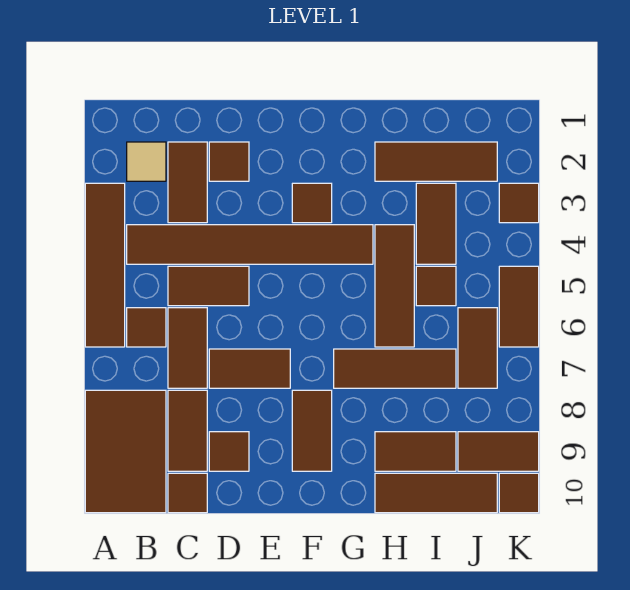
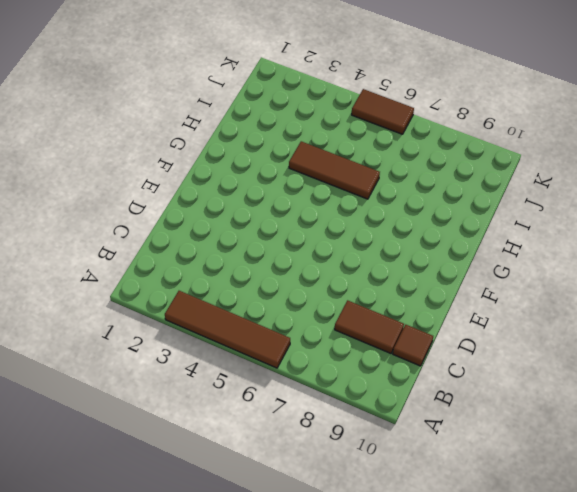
none -> brown 2x3 tile [85,390,166,513]
none -> tan 1x1 tile [127,142,166,181]
none -> brown 1x6 tile [127,225,373,264]

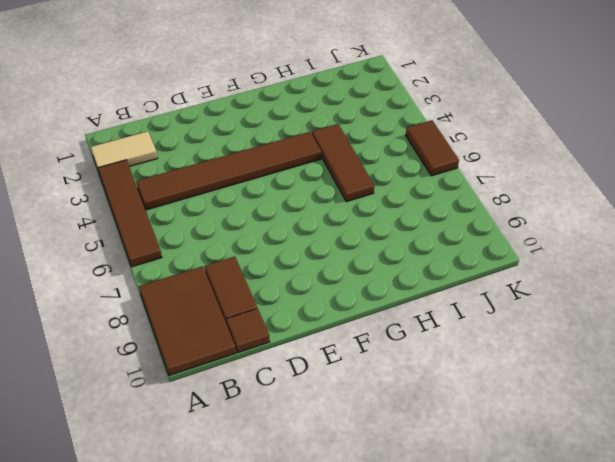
tan 1x2 tile [91,131,157,172] -> tan 1x1 tile [127,142,166,181]
none -> brown 1x1 tile [127,308,166,347]
none -> brown 1x2 tile [168,142,207,223]
none -> brown 1x2 tile [168,266,249,306]

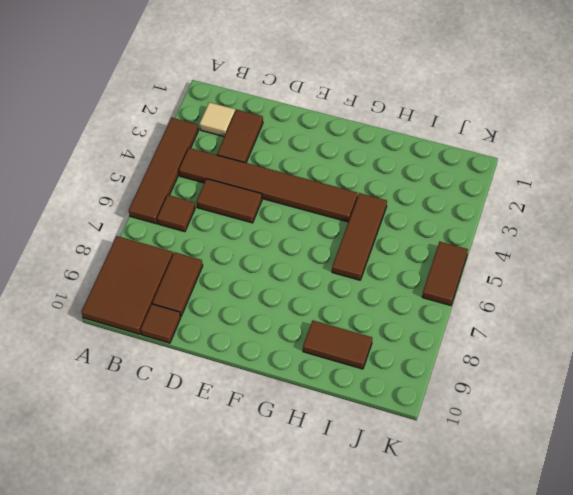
none -> brown 1x2 tile [168,308,207,388]
none -> brown 1x1 tile [209,142,249,181]
none -> brown 1x2 tile [209,349,290,388]

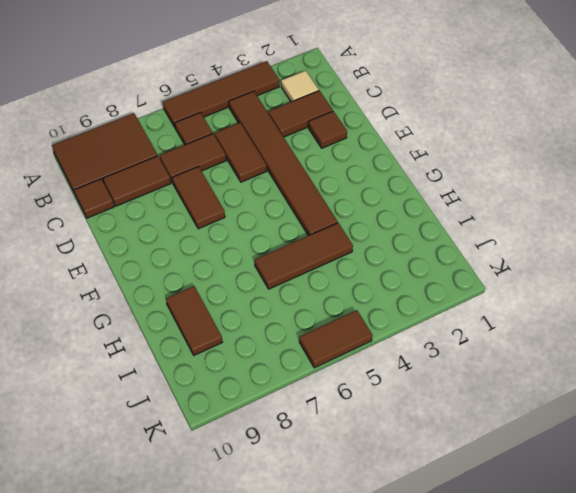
none -> brown 1x1 tile [209,432,249,471]
none -> brown 1x1 tile [292,183,332,223]
none -> brown 1x2 tile [292,390,332,471]

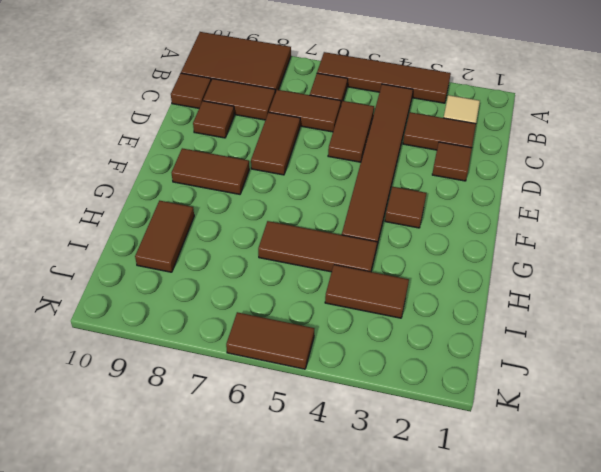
none -> brown 1x3 tile [334,349,456,388]
none -> brown 1x3 tile [375,142,497,181]
none -> brown 1x3 tile [375,473,497,513]

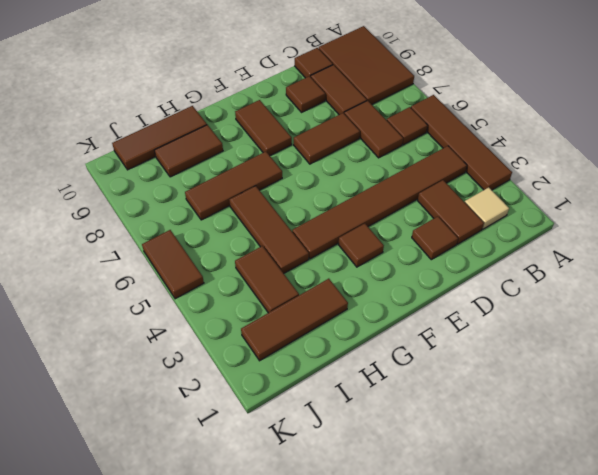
none -> brown 1x2 tile [168,266,249,306]
none -> brown 1x1 tile [416,266,456,306]
none -> brown 1x2 tile [458,308,497,388]

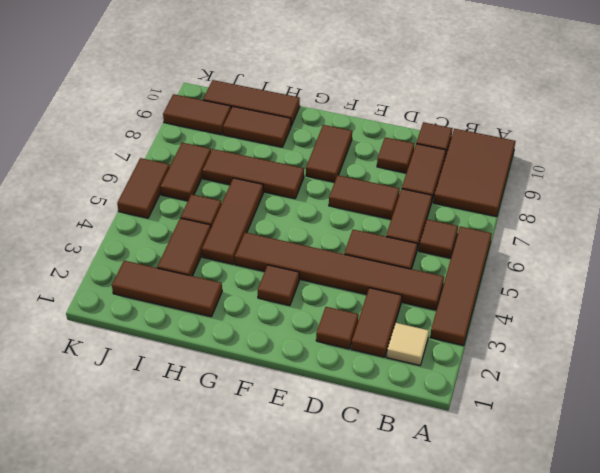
none -> brown 1x1 tile [499,183,539,223]
none -> brown 1x1 tile [499,473,539,513]

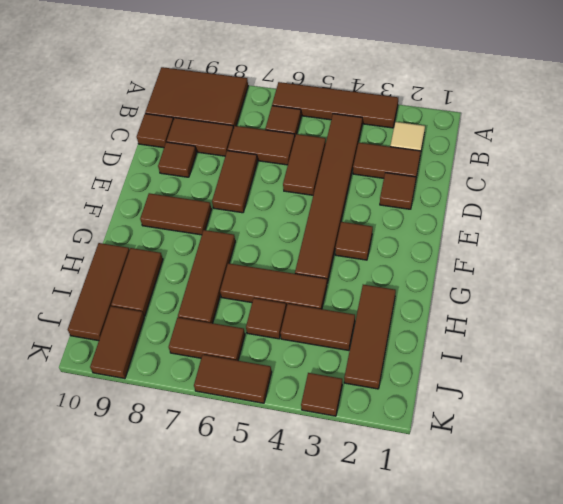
none -> brown 1x1 tile [499,473,539,513]

